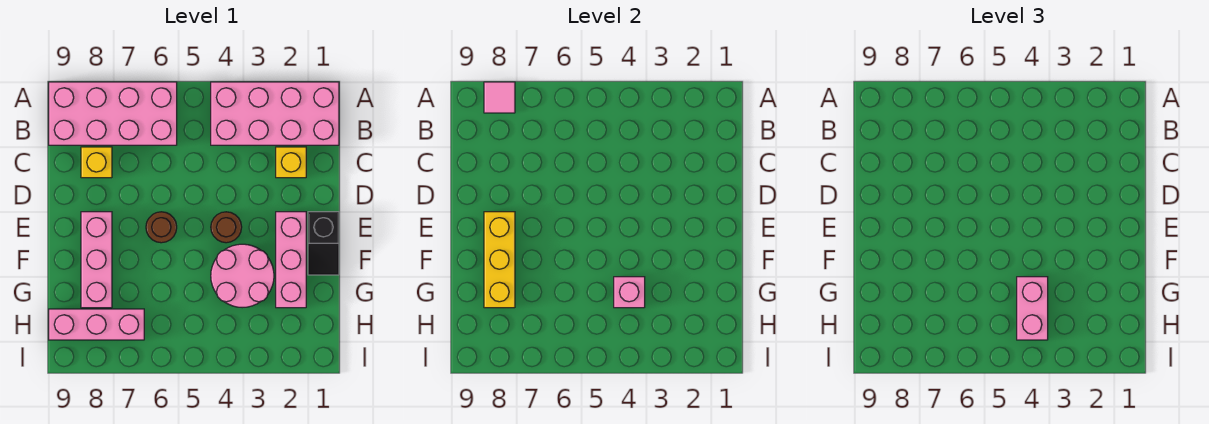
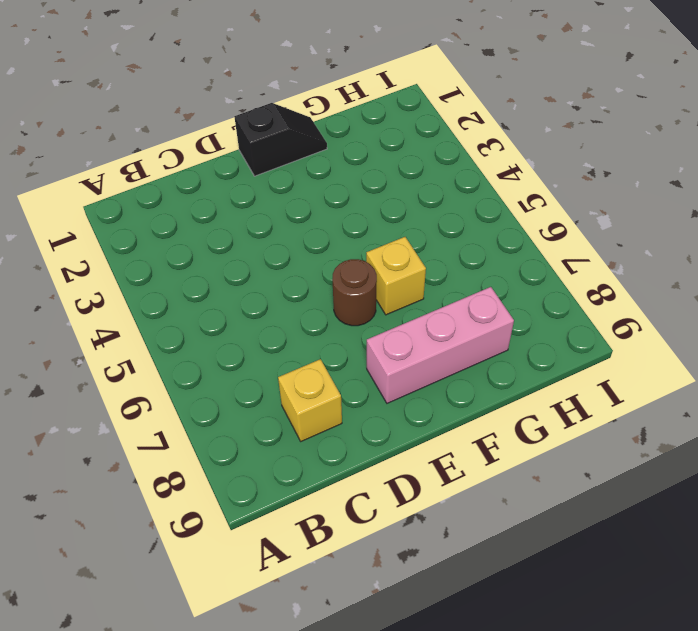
yellow 1x1 brick [366,237,426,315] -> yellow 1x1 brick moved to [276,147,306,178]
none -> pink 2x4 brick [211,82,339,145]
none -> pink 2x4 brick [49,82,177,145]
none -> pink 1x3 brick [276,212,306,308]

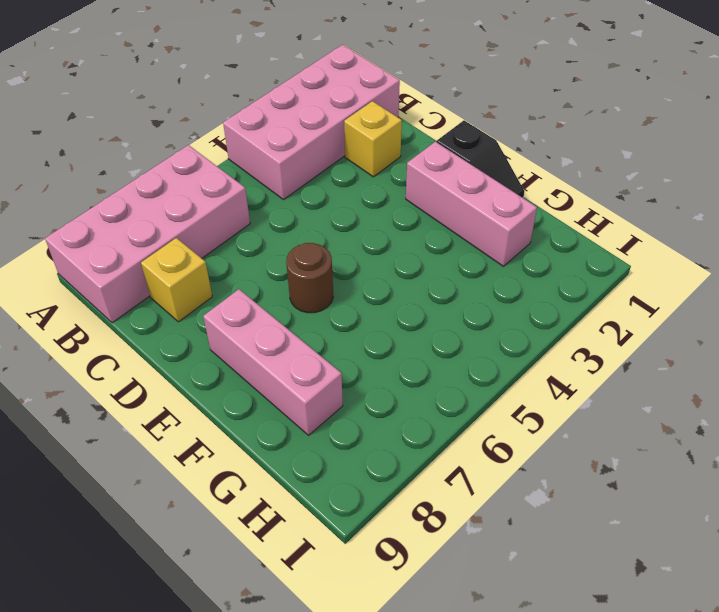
none -> brown 1x1 round brick [211,212,242,243]
none -> pink 2x2 round brick [211,244,274,308]
none -> pink 1x3 brick [49,309,144,340]

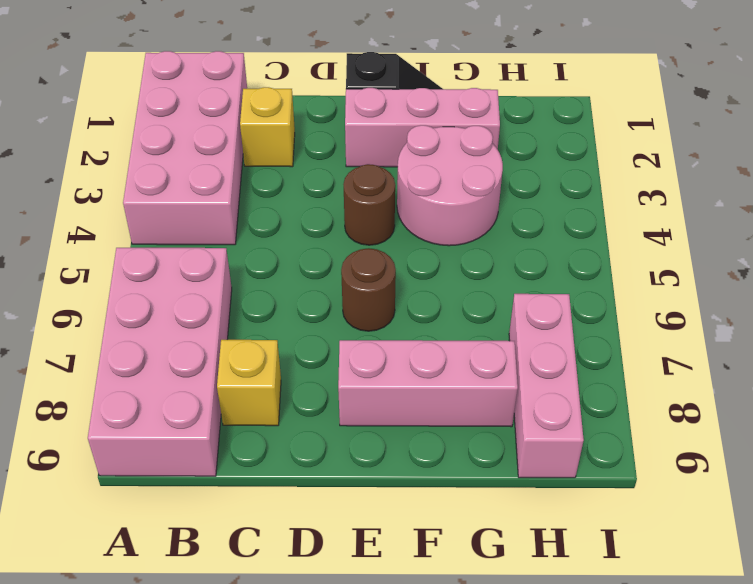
none -> pink 1x1 tile [484,82,515,113]
none -> yellow 1x3 brick [484,212,515,308]
none -> pink 1x1 brick [614,277,645,308]

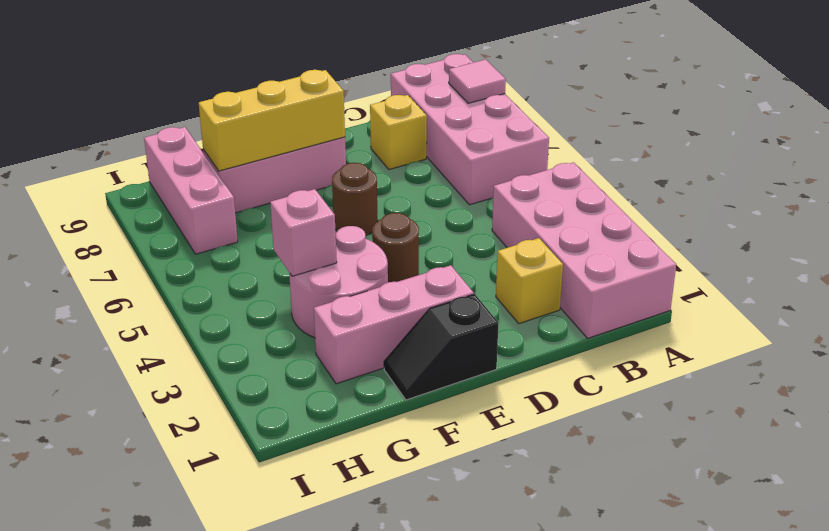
none -> pink 1x2 brick [1017,277,1048,340]

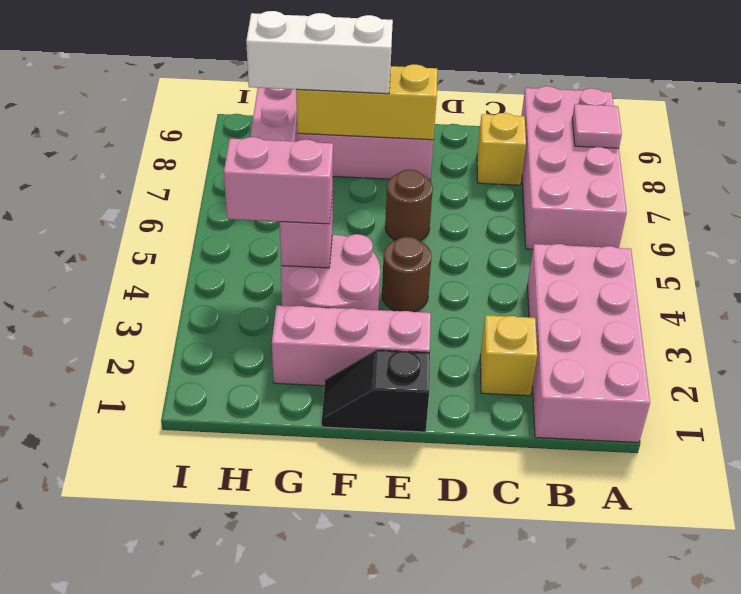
white 1x3 brick [246,11,393,94] -> none

